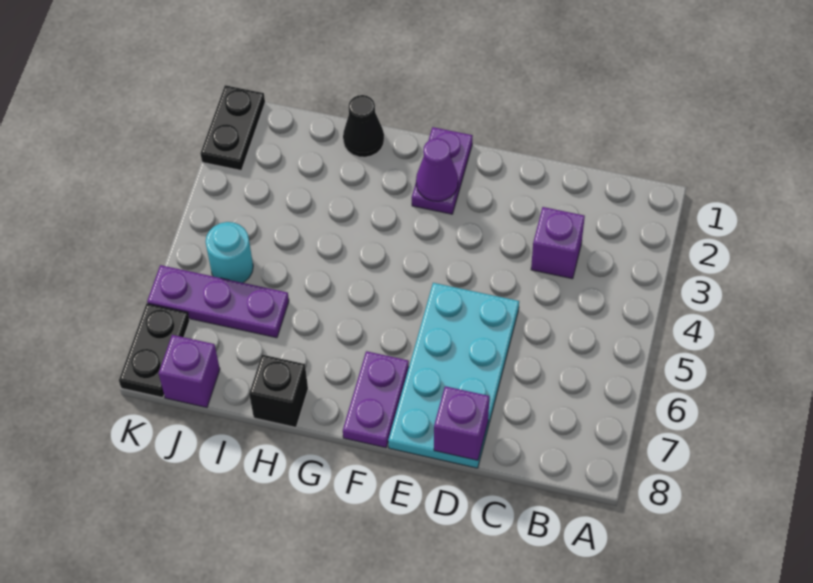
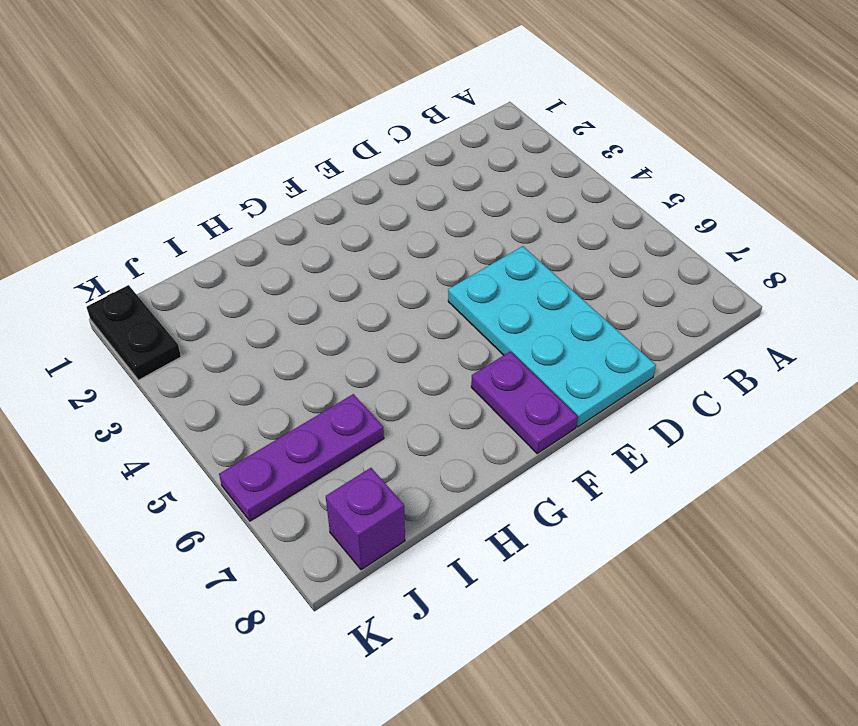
none -> purple 1x1 brick [531,207,585,279]
none -> purple 1x2 plate [412,127,473,214]
none -> black 1x1 cone [343,95,384,157]

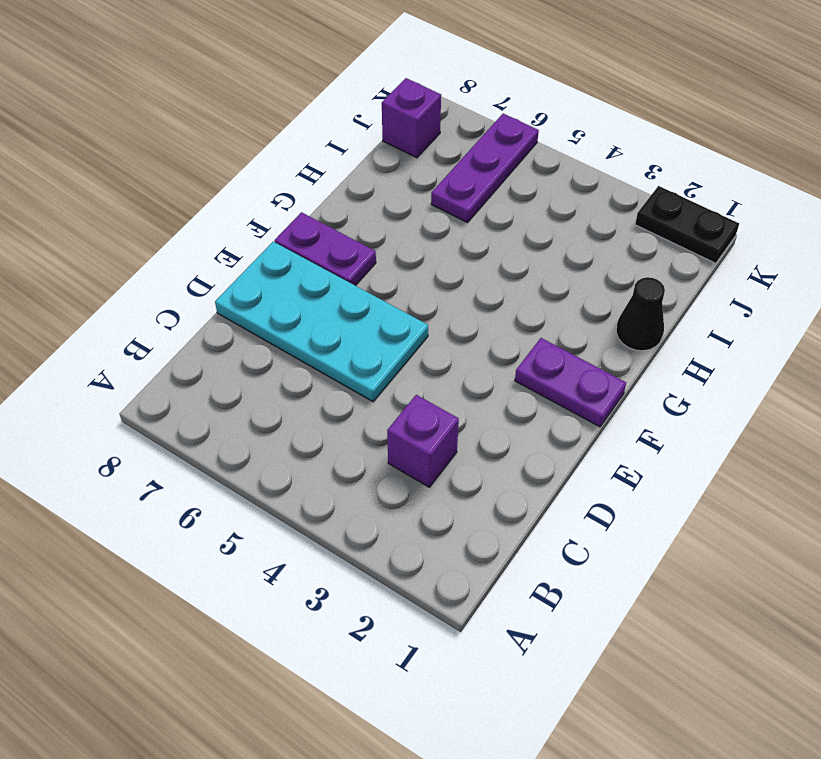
none -> black 1x1 brick [249,355,308,427]
none -> cyan 1x1 round brick [206,222,253,283]
none -> black 1x2 plate [119,303,190,398]

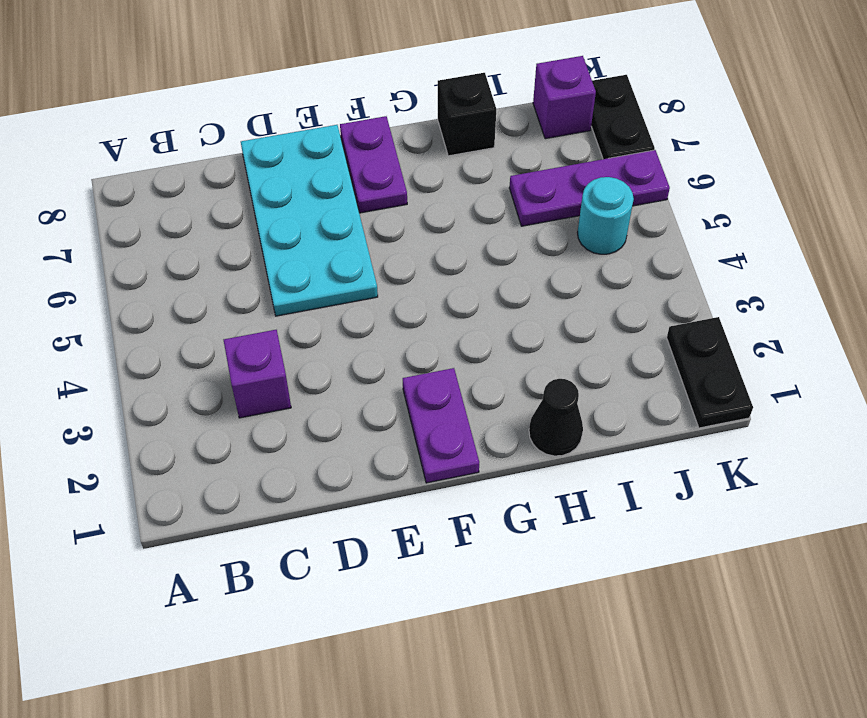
none -> purple 1x1 brick [434,386,489,460]
none -> purple 1x1 cone [416,138,458,201]

